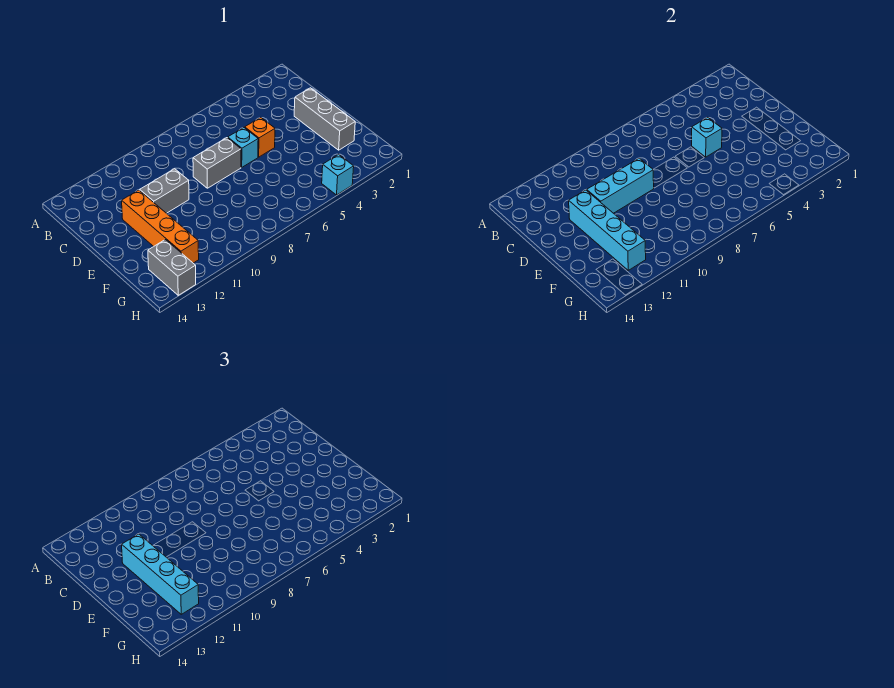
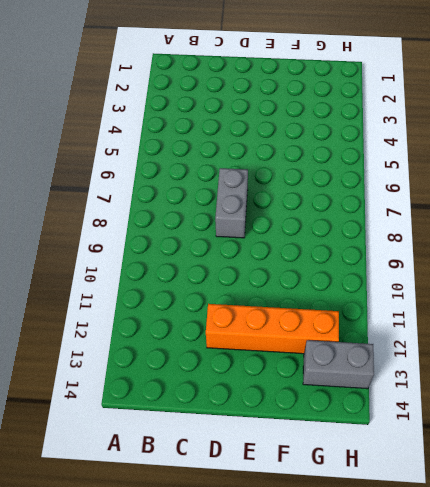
none -> grey 1x3 brick [294,88,355,150]
none -> orange 1x1 brick [245,117,275,157]
none -> cyan 1x1 brick [228,128,258,167]

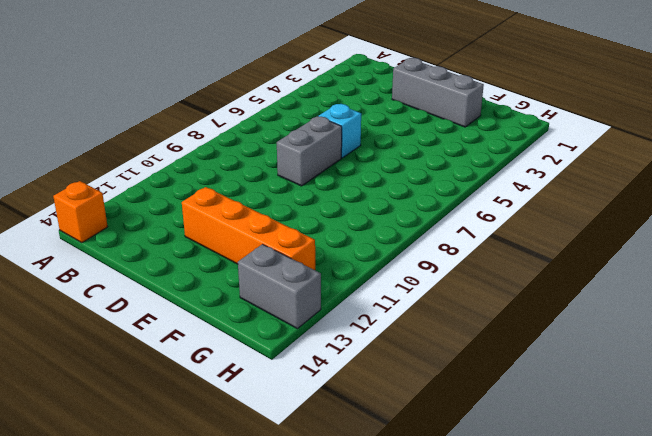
orange 1x1 brick [53,181,108,243] -> orange 1x1 brick moved to [245,117,275,157]
none -> grey 1x2 brick [140,169,189,213]
none -> cyan 1x1 brick [322,154,354,195]
none -> cyan 1x1 brick [692,117,722,157]

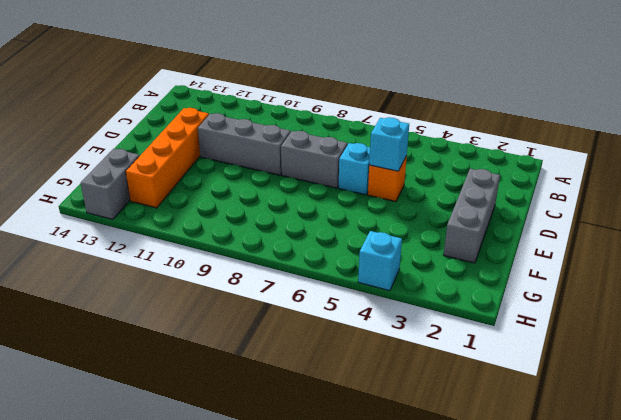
grey 1x3 brick [198,113,291,175] -> grey 1x2 brick [140,169,189,213]
none -> cyan 1x3 brick [587,158,654,213]
none -> cyan 1x4 brick [569,190,646,270]
none -> cyan 1x4 brick [122,534,199,614]

